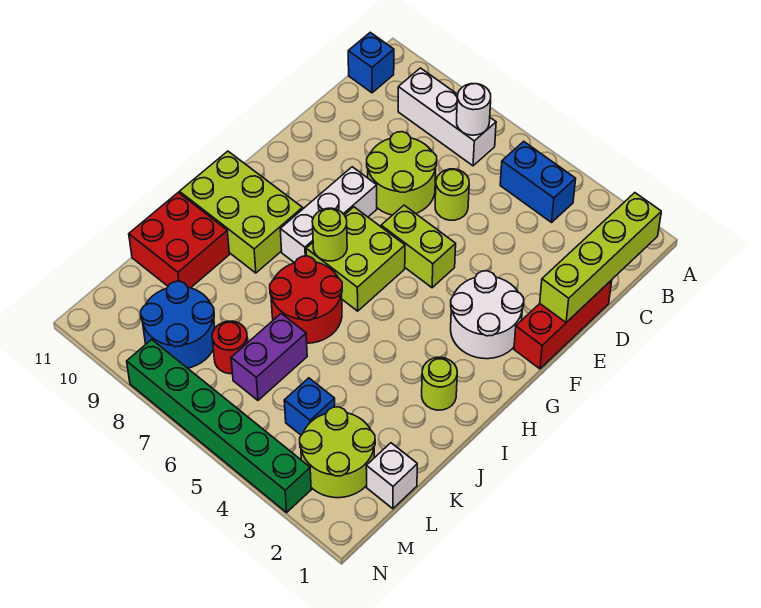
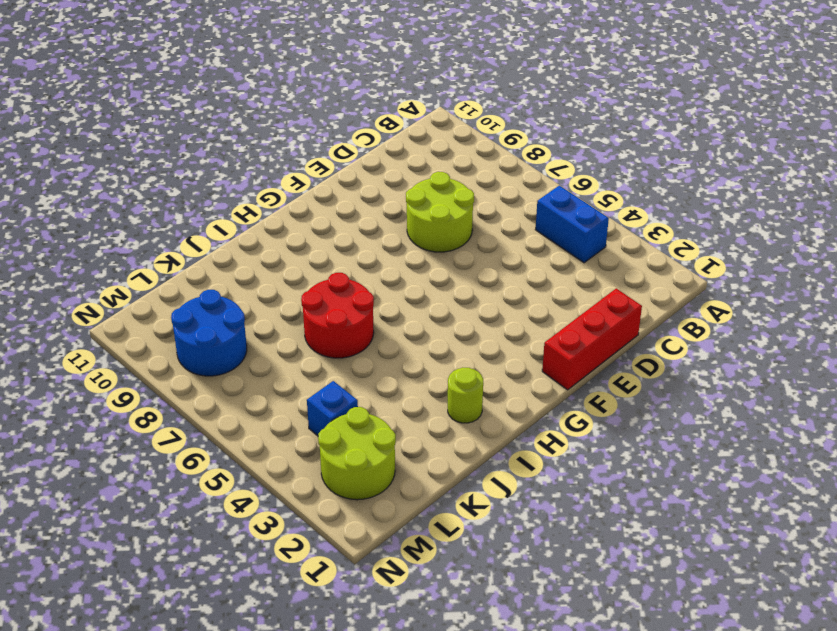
none -> white 1x3 brick [398,68,496,166]
none -> blue 1x1 brick [348,32,394,93]
none -> lime 1x1 round brick [435,169,469,220]

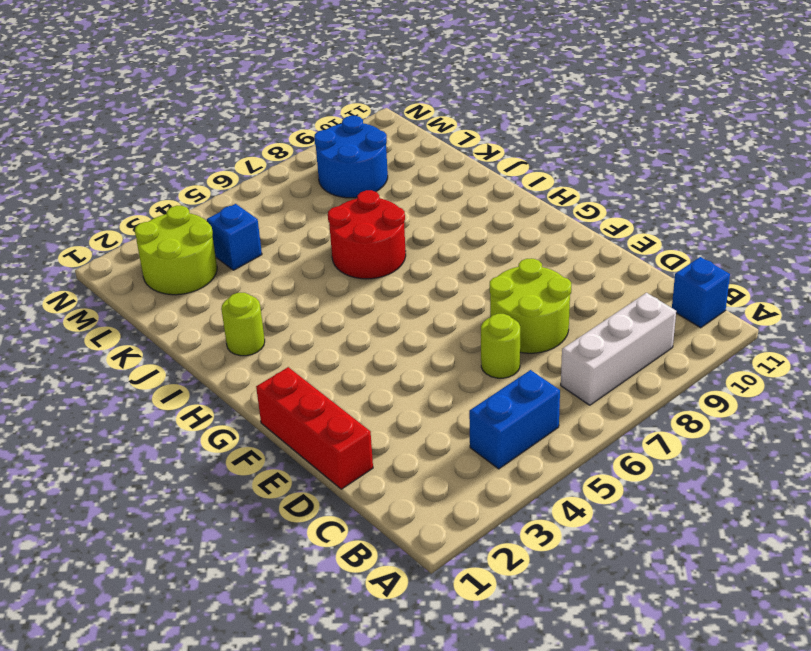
none -> white 2x2 round brick [451,271,524,359]
none -> lime 1x2 brick [381,205,456,288]
none -> white 1x3 brick [280,167,377,263]

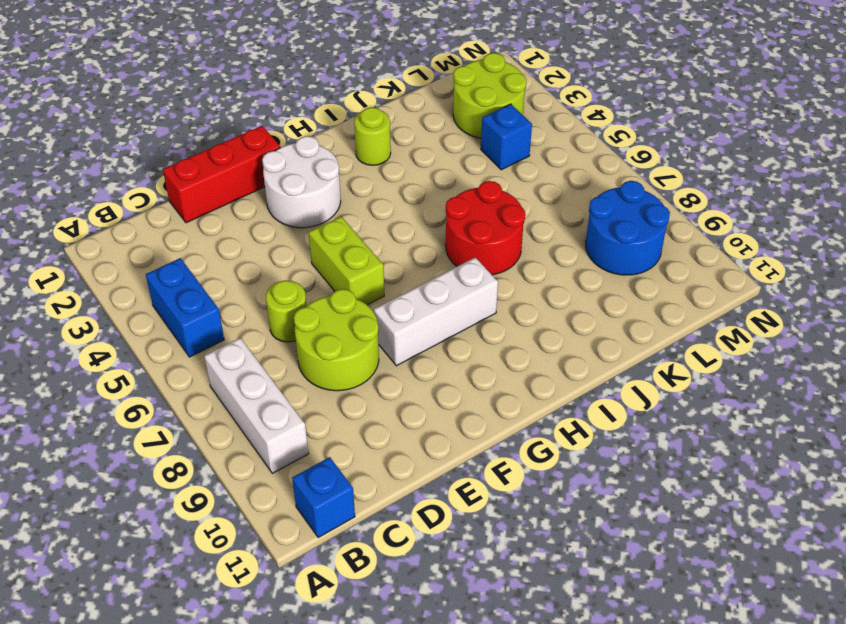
none -> lime 2x2 brick [306,207,405,311]
none -> lime 2x3 brick [180,151,303,273]
none -> red 2x2 brick [129,192,229,288]

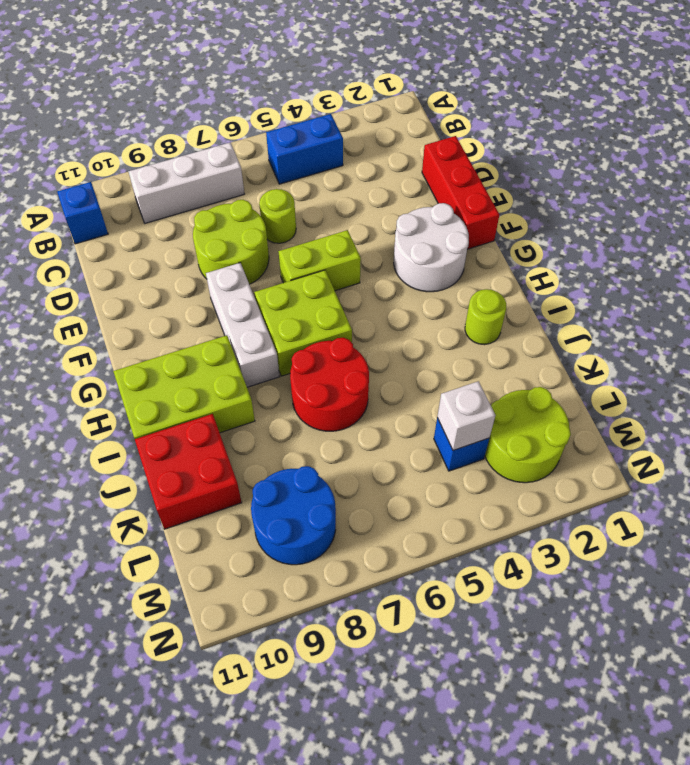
white 1x1 brick [437,381,495,450] -> white 1x1 brick moved to [366,443,417,509]
none -> purple 1x2 brick [231,314,307,400]
none -> red 1x1 round brick [212,321,248,374]
none -> green 1x6 brick [127,339,311,512]

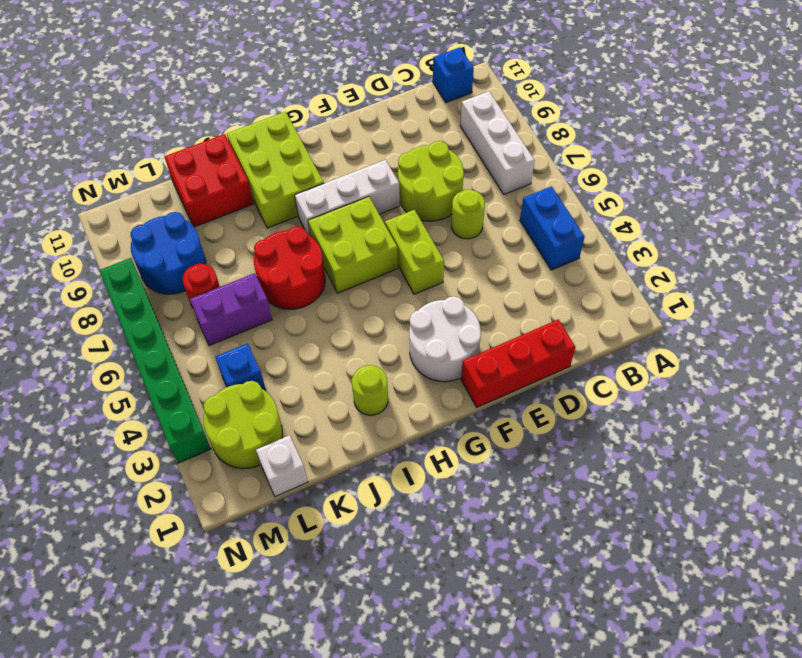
none -> lime 1x4 brick [540,193,661,322]
none -> white 1x1 round brick [457,84,491,135]
none -> lime 1x1 round brick [312,208,347,261]

